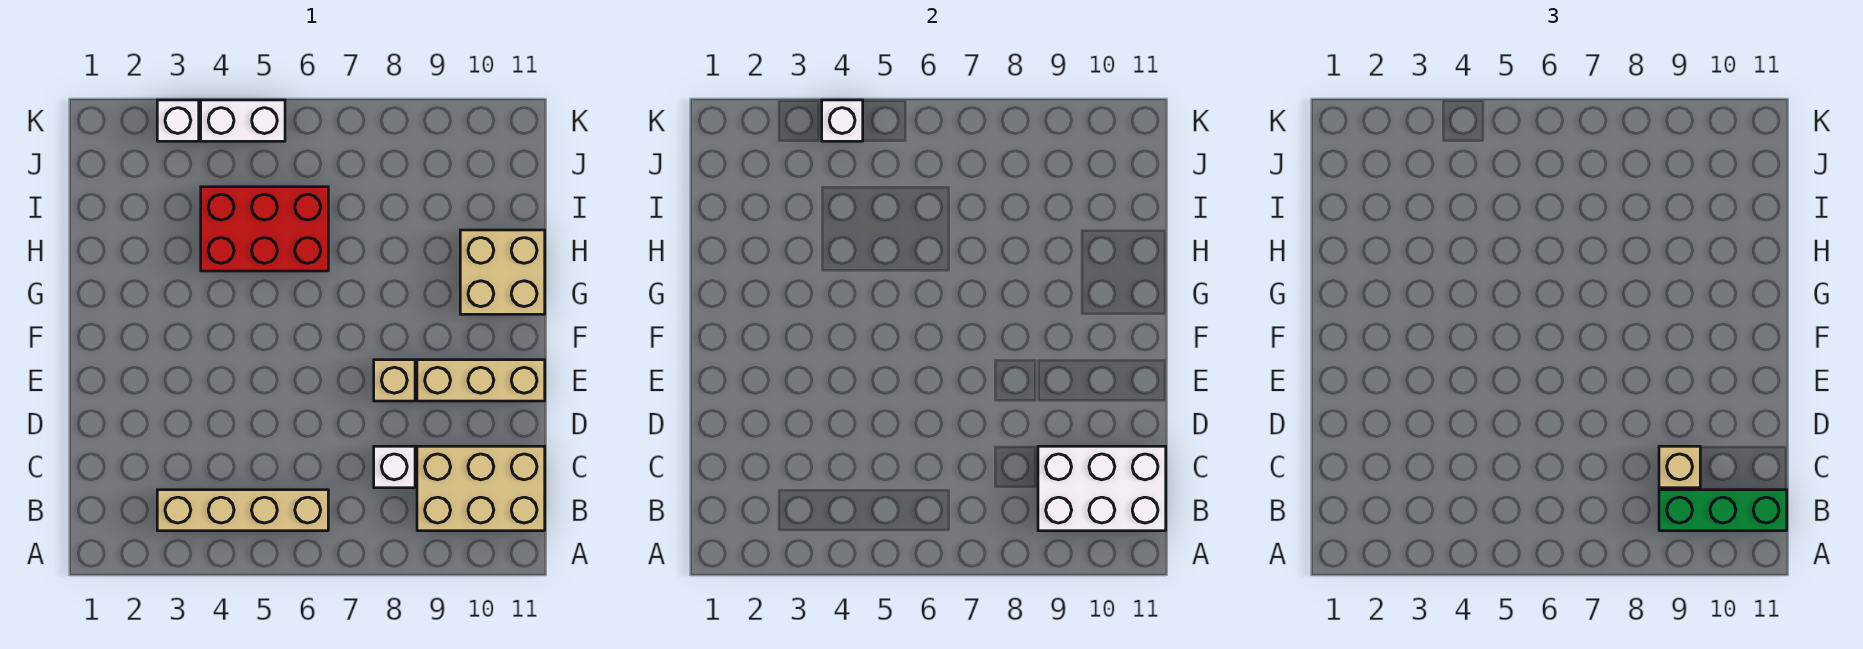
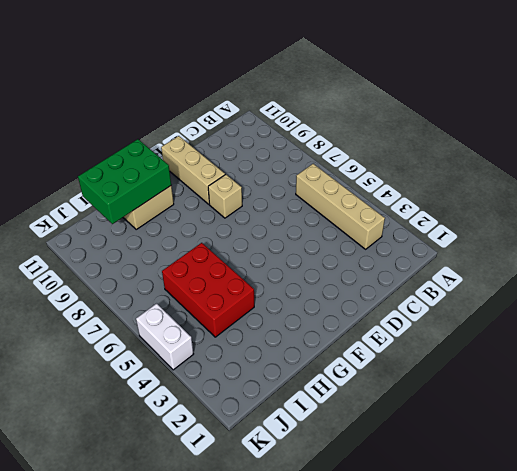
green 2x3 brick [78,139,171,224] -> none
none -> tan 2x3 brick [417,446,545,531]
none -> white 1x1 brick [374,446,415,488]
none -> white 1x1 brick [157,100,199,141]

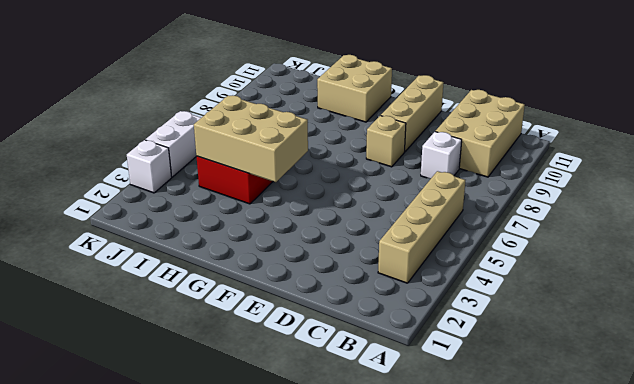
tan 2x3 brick [194,95,308,182] -> none
none -> white 2x3 brick [1038,446,1166,531]
none -> white 1x1 brick [822,100,863,141]
none -> green 1x3 brick [1659,490,1787,531]

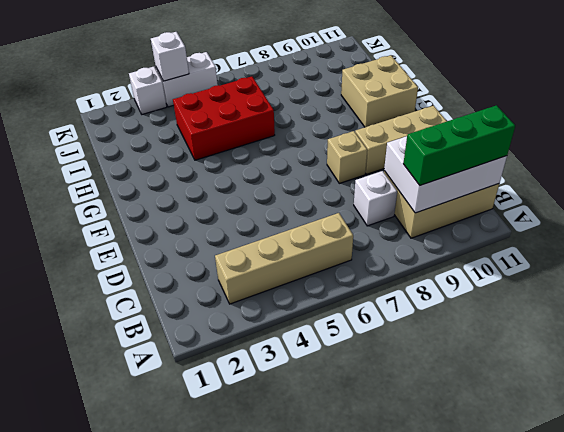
none -> tan 1x1 brick [1659,446,1700,488]

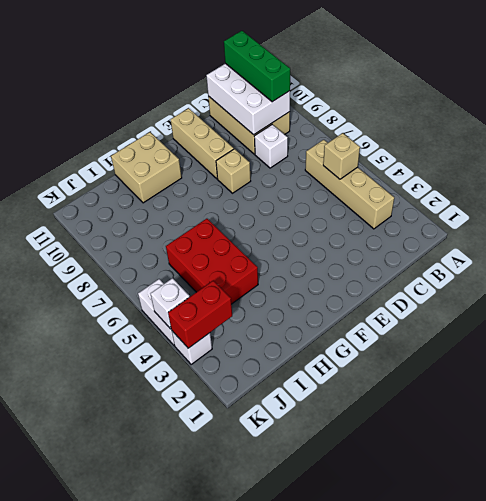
tan 1x1 brick [323,133,360,179] -> tan 1x1 brick moved to [1659,446,1700,488]
red 1x2 brick [168,281,232,348] -> none

